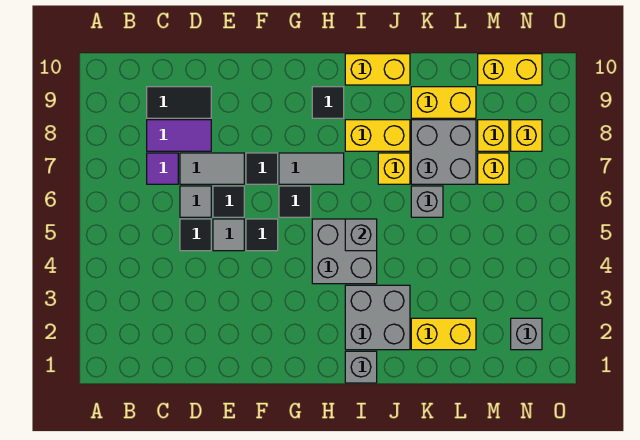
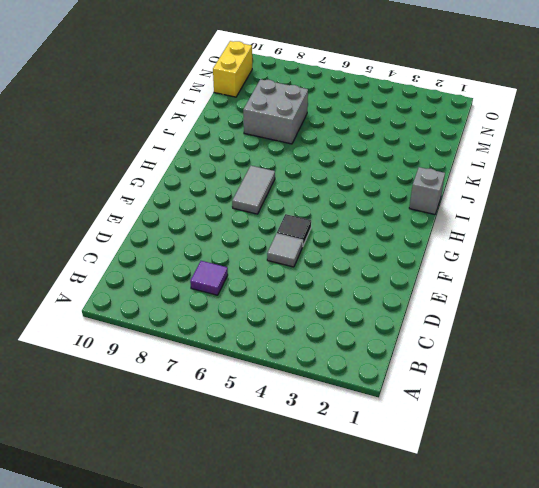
none -> purple 1x2 tile [147,120,211,151]
none -> black 1x2 tile [147,87,211,118]
none -> black 1x1 tile [180,219,211,251]

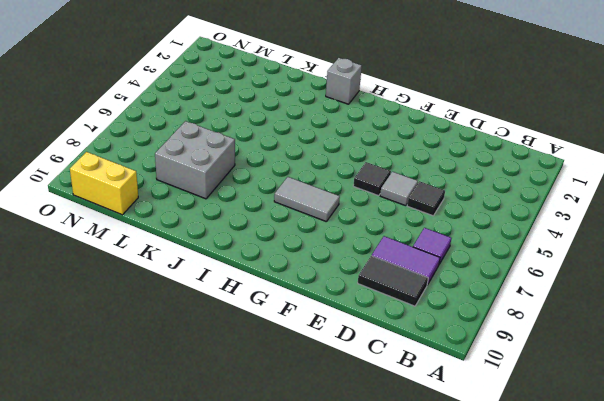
none -> grey 1x1 tile [180,186,211,217]
none -> grey 1x2 tile [180,153,244,184]
none -> black 1x1 tile [213,186,244,217]

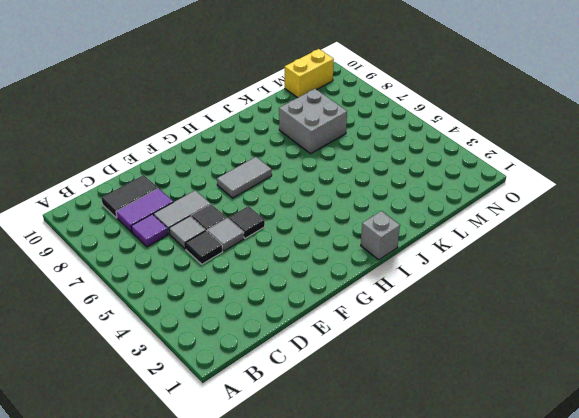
none -> black 1x1 tile [246,153,278,184]
none -> black 1x1 tile [279,186,311,217]
none -> grey 2x2 brick [312,219,377,284]

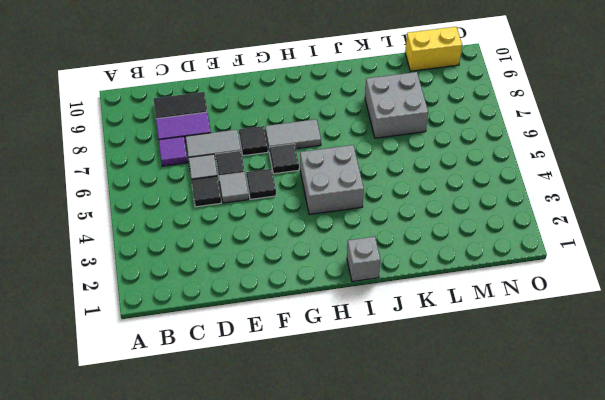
none -> black 1x1 tile [312,87,344,118]
none -> grey 2x2 brick [345,285,410,350]
none -> yellow 1x2 brick [345,120,410,151]

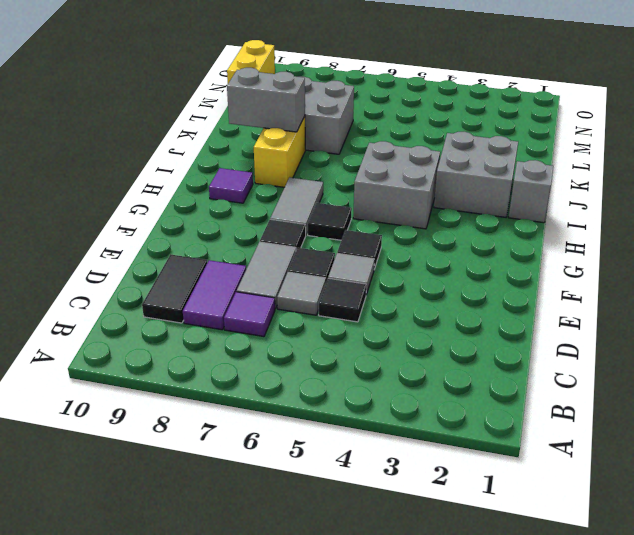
purple 1x1 tile [209,168,253,203] -> black 1x1 tile [312,87,344,118]
grey 1x2 brick [227,68,305,132] -> none
none -> yellow 1x2 brick [345,54,410,85]
none -> yellow 1x1 brick [378,153,410,184]
none -> yellow 1x2 brick [411,318,476,350]

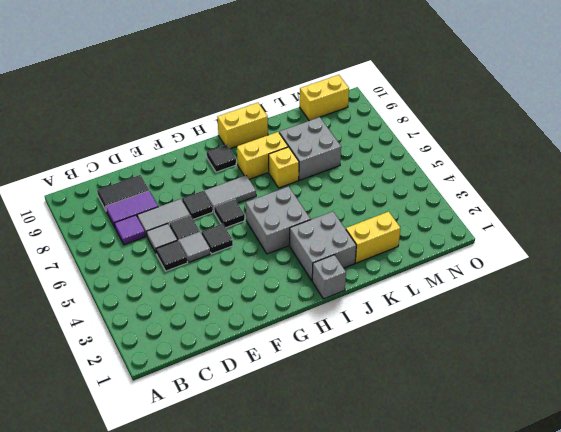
none -> grey 1x1 brick [411,186,443,217]
none -> yellow 1x2 brick [411,87,476,118]
none -> yellow 1x1 brick [478,153,509,184]

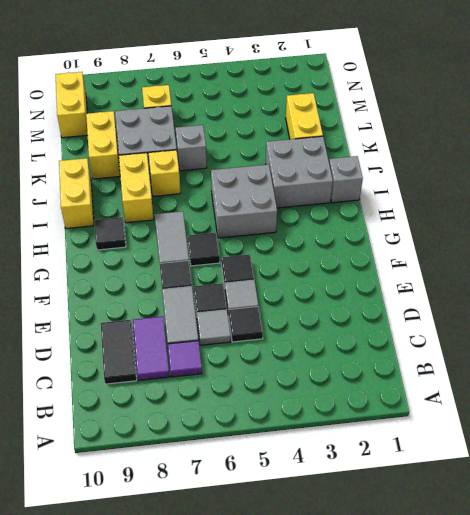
none -> yellow 1x1 brick [478,120,509,151]
none -> grey 1x1 brick [511,318,542,350]
none -> yellow 1x1 brick [511,120,542,151]

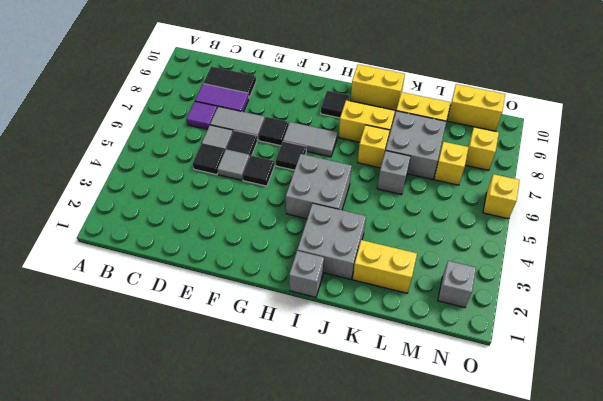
yellow 1x1 brick [483,174,520,219] -> yellow 1x1 brick moved to [478,120,509,151]
none -> grey 1x1 brick [345,219,377,251]

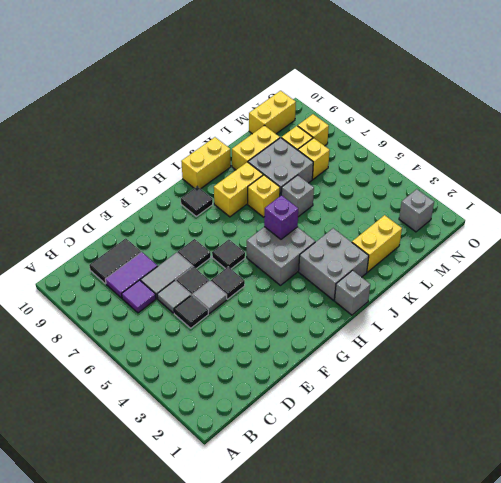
purple 1x1 brick [264,195,298,239] -> grey 1x1 brick [345,219,377,251]
none -> grey 1x2 tile [279,153,344,184]

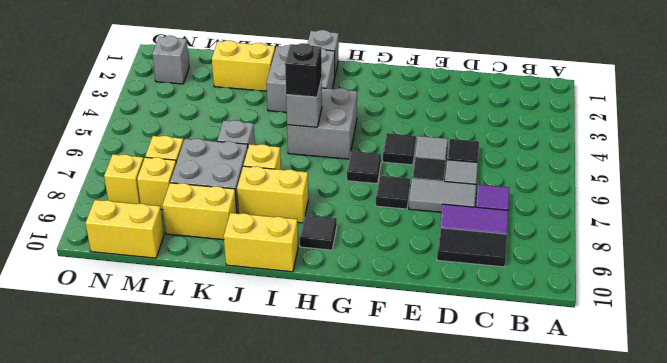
black 1x1 brick [285,43,322,97] -> none
none -> grey 1x2 tile [279,153,344,184]

